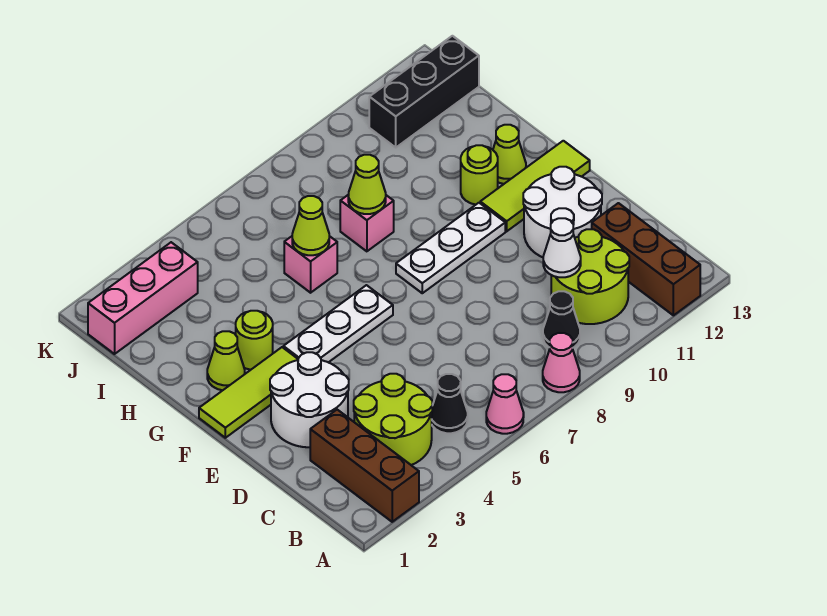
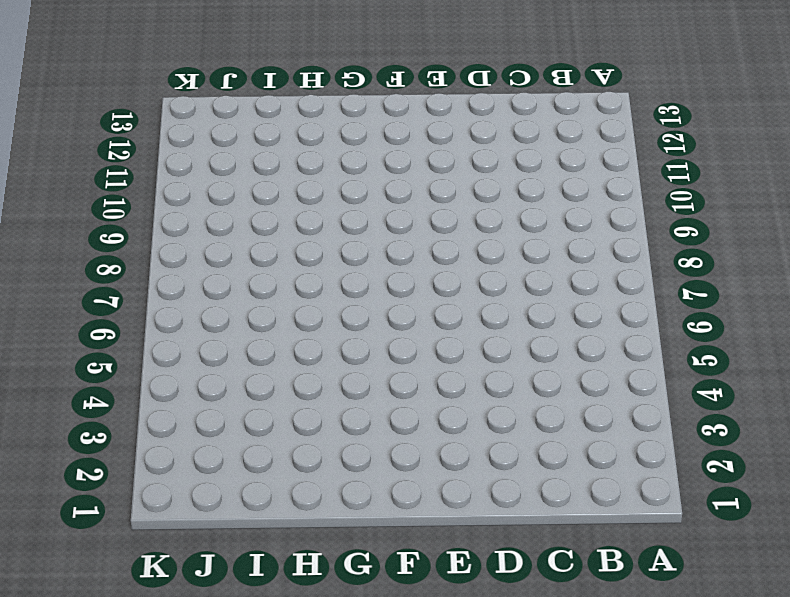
none -> brown 1x3 brick [310,410,419,522]
none -> pink 1x1 cone [486,374,524,434]
none -> pink 1x1 cone [543,333,580,392]

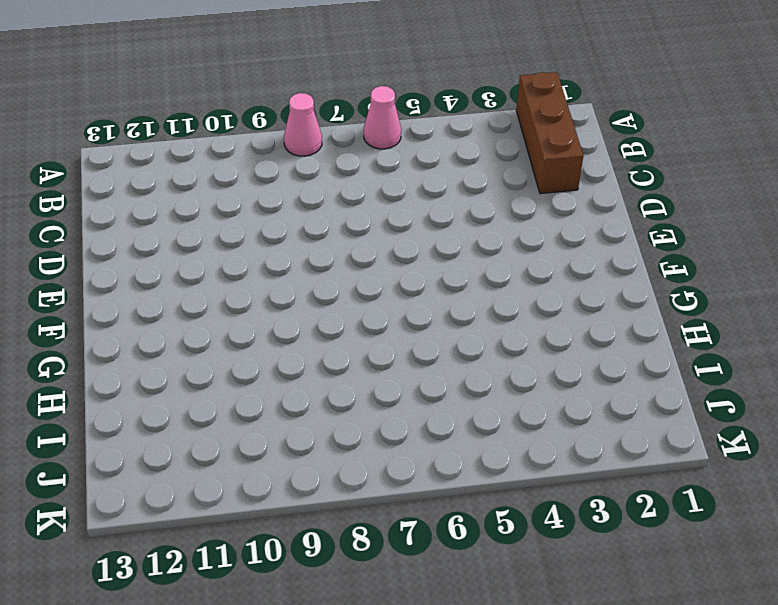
none -> brown 1x3 brick [592,203,700,315]
none -> lime 2x2 round brick [354,374,432,465]
none -> black 1x1 cone [432,374,468,433]

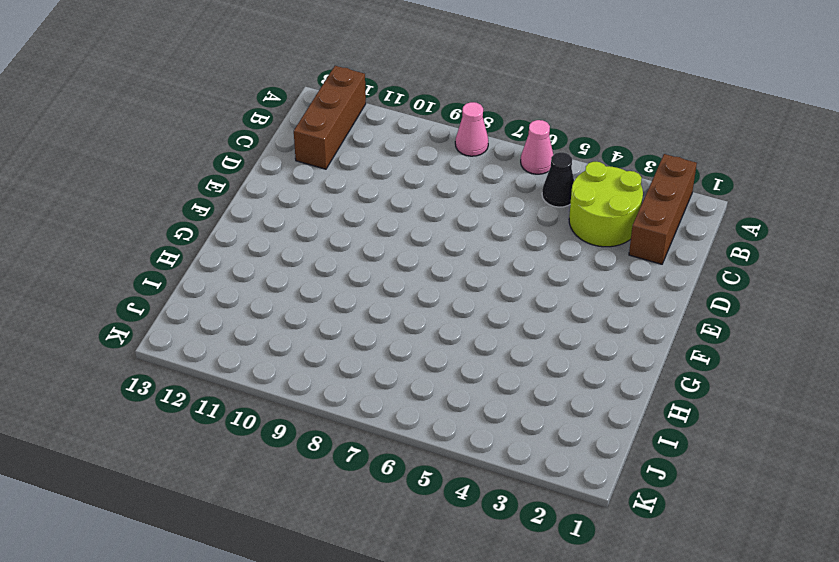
none -> black 1x1 cone [543,291,580,348]
none -> lime 2x2 round brick [551,229,629,324]
none -> white 2x2 round brick [270,352,349,447]

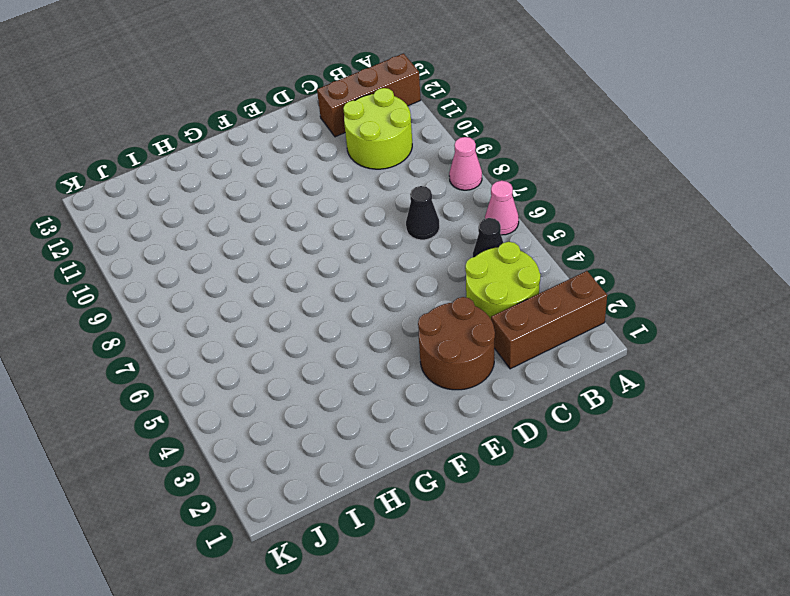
black 1x1 cone [406,186,440,240] -> black 1x1 cone moved to [543,291,580,348]
brown 2x2 round brick [418,297,495,390] -> white 2x2 round brick [270,352,349,447]
none -> white 2x2 round brick [523,167,602,257]
none -> lime 1x3 tile [199,347,298,438]
none -> white 1x3 plate [283,285,393,362]

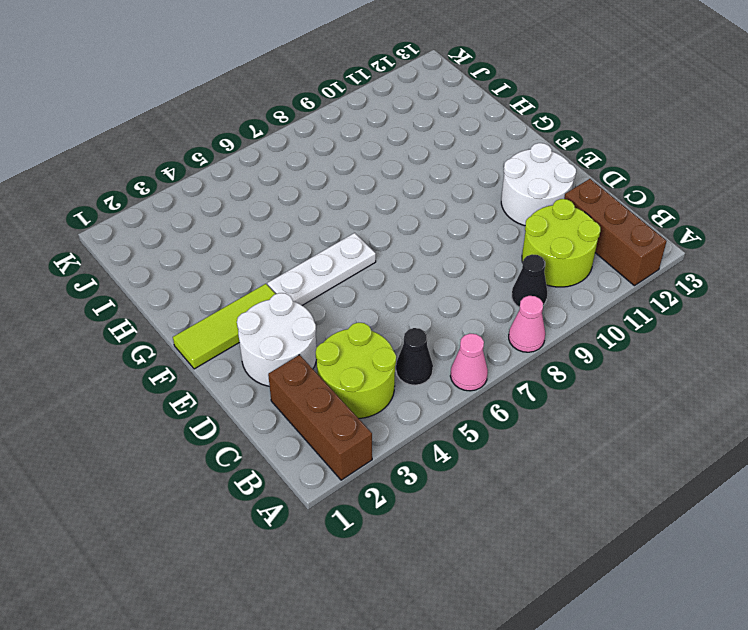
none -> white 1x3 plate [396,203,505,293]
none -> lime 1x3 tile [480,141,590,231]
none -> lime 1x1 cone [207,331,245,390]

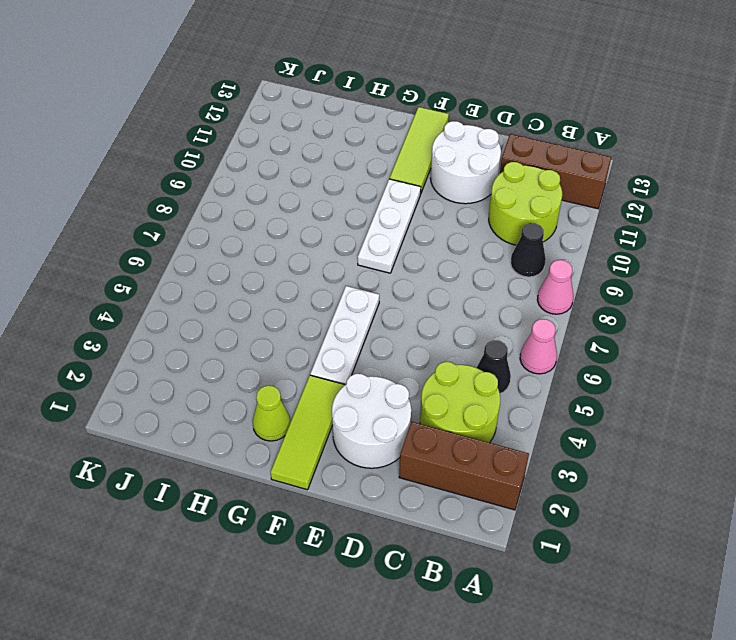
none -> lime 1x1 round brick [236,311,273,370]
none -> lime 1x1 round brick [461,145,498,205]
none -> lime 1x1 cone [493,125,526,184]

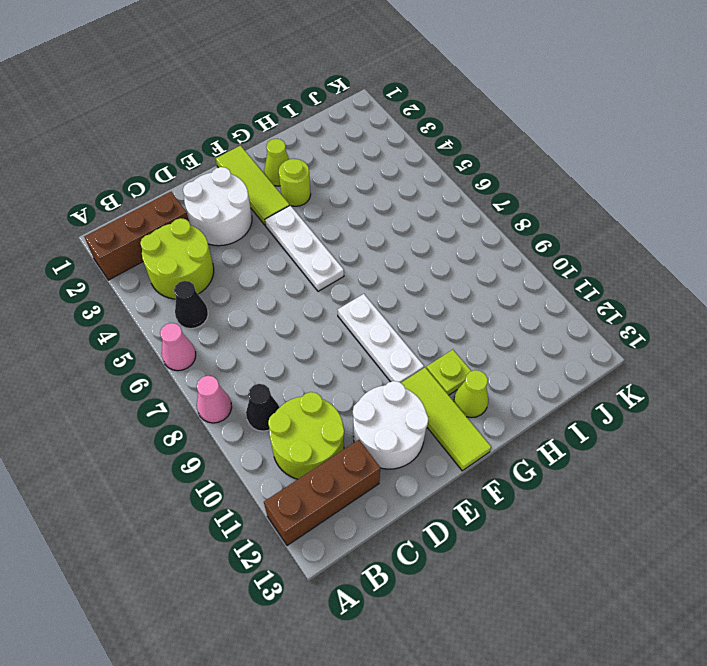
lime 1x1 plate [426,350,471,395] -> lime 1x1 round brick [461,145,498,205]
none -> pink 1x1 brick [284,236,337,293]
none -> pink 1x1 brick [340,195,394,251]
none -> pink 1x3 brick [88,242,198,354]

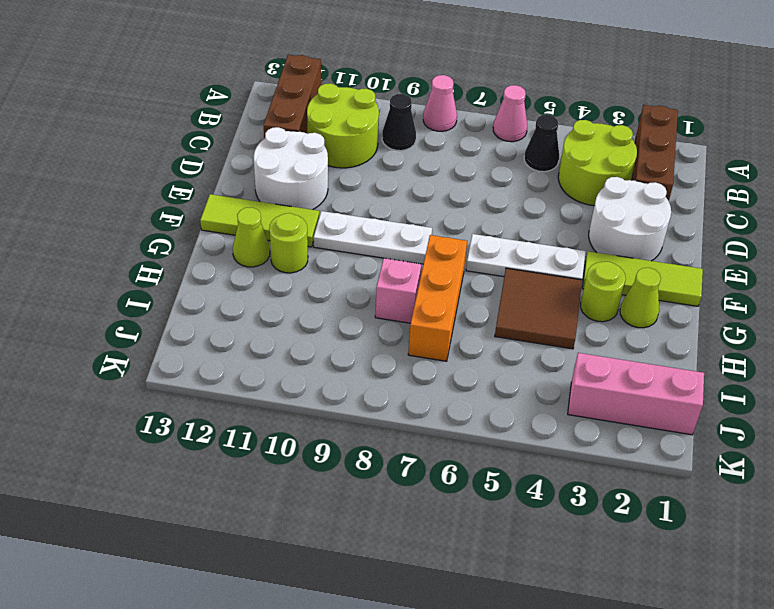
brown 2x2 tile [495,268,582,349] -> none
orange 1x3 brick [408,235,467,361] -> none
none -> pink 1x1 brick [284,236,337,293]
none -> black 1x3 brick [369,36,479,147]
none -> white 1x1 cone [543,218,581,277]

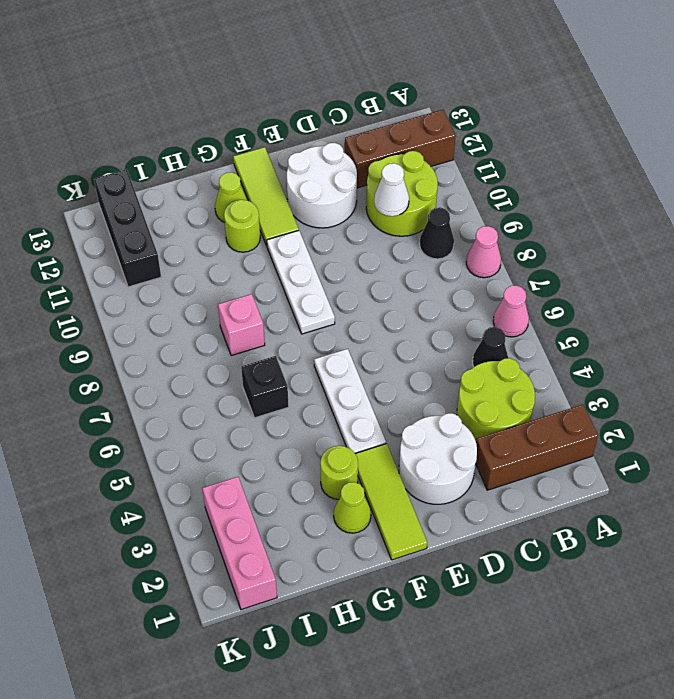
black 1x1 brick [241,356,289,418] -> pink 1x1 brick [284,236,337,293]
none -> lime 1x1 cone [292,196,329,255]
none -> lime 1x1 cone [348,155,386,214]

